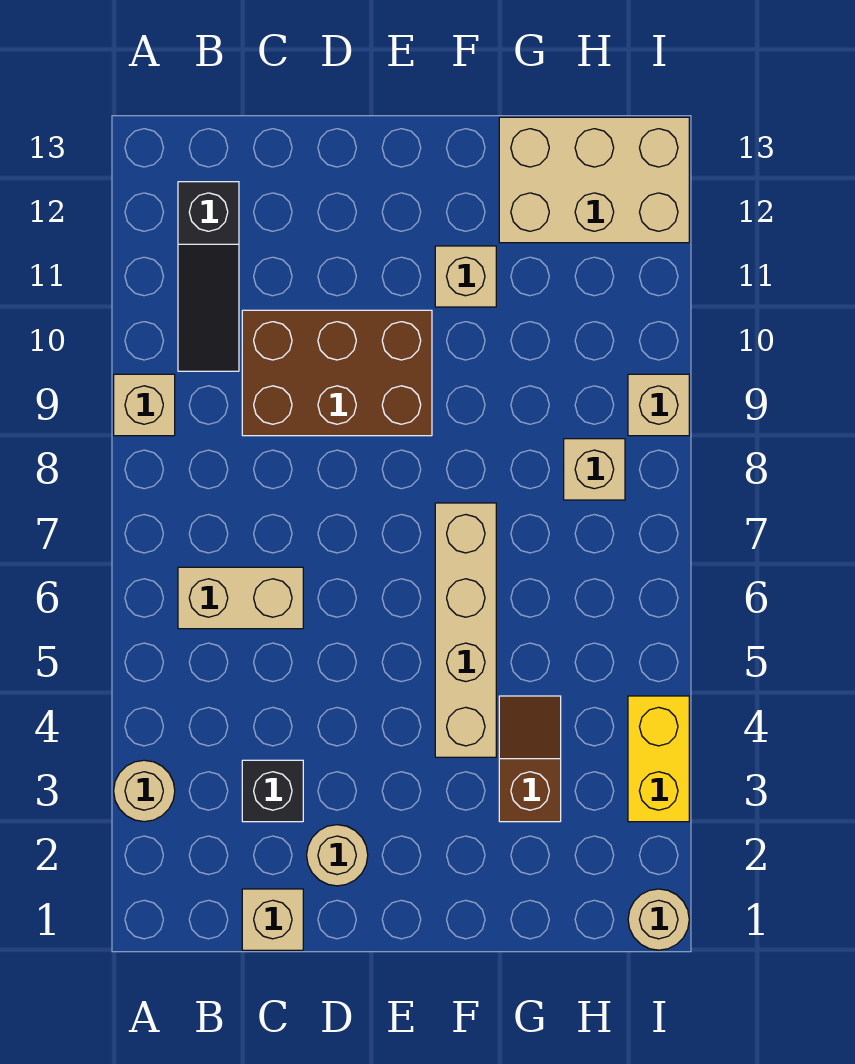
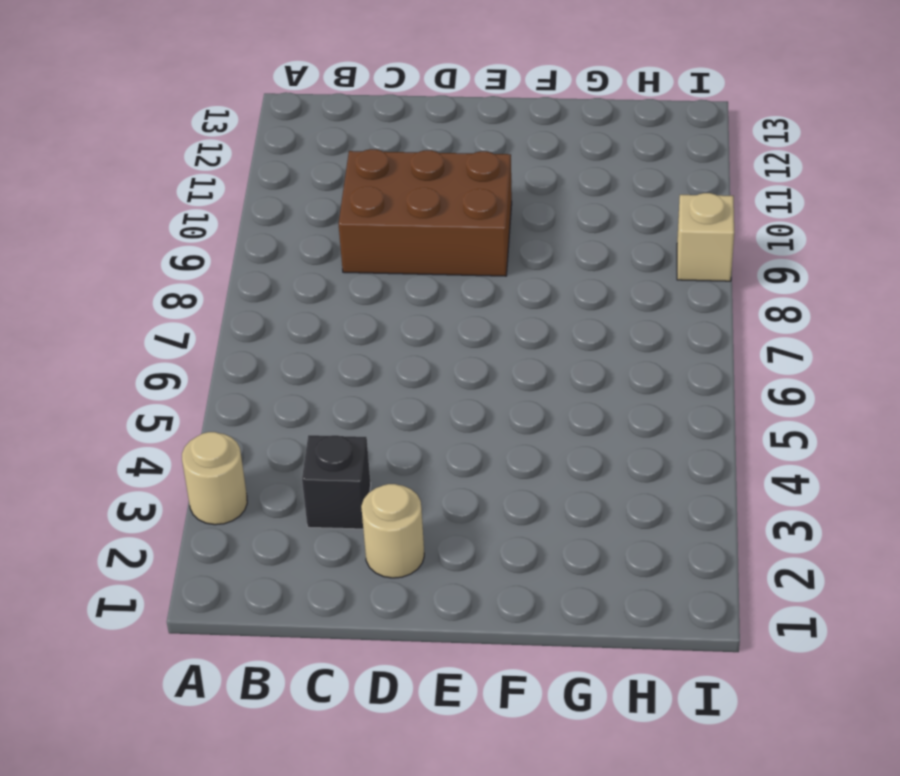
none -> tan 1x1 brick [114,374,175,436]
none -> tan 1x2 brick [178,567,303,629]
none -> black 1x3 slope [178,182,239,371]

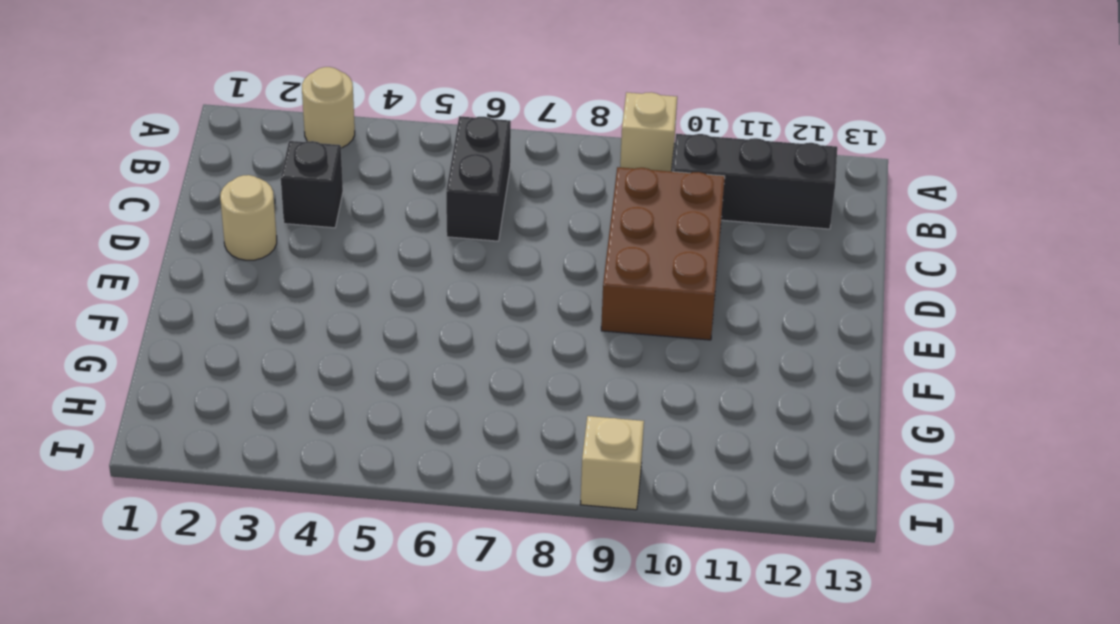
black 1x2 brick [446,116,511,241] -> tan 1x2 brick [178,567,303,629]
black 1x3 brick [672,134,837,229] -> black 1x3 slope [178,182,239,371]
none -> tan 1x1 brick [242,889,303,950]
none -> tan 1x4 brick [435,503,496,757]
none -> tan 1x1 brick [435,246,496,307]

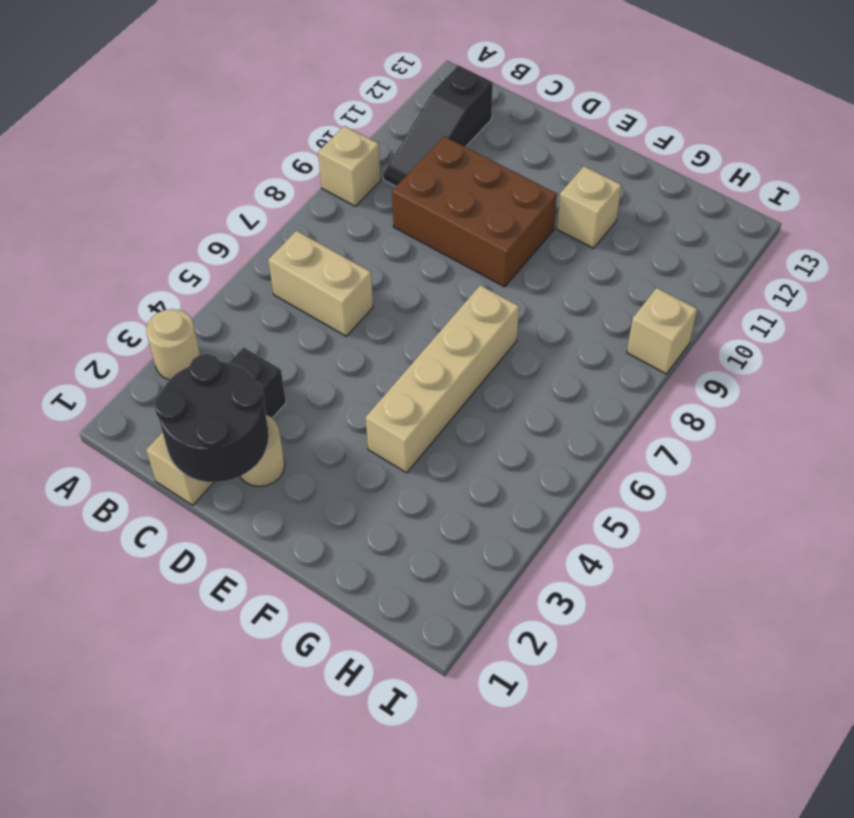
black 2x2 round brick [154,354,269,482] -> none
none -> brown 1x2 slope [499,696,561,822]
none -> tan 2x3 brick [499,117,689,243]
none -> tan 1x1 brick [564,439,625,500]

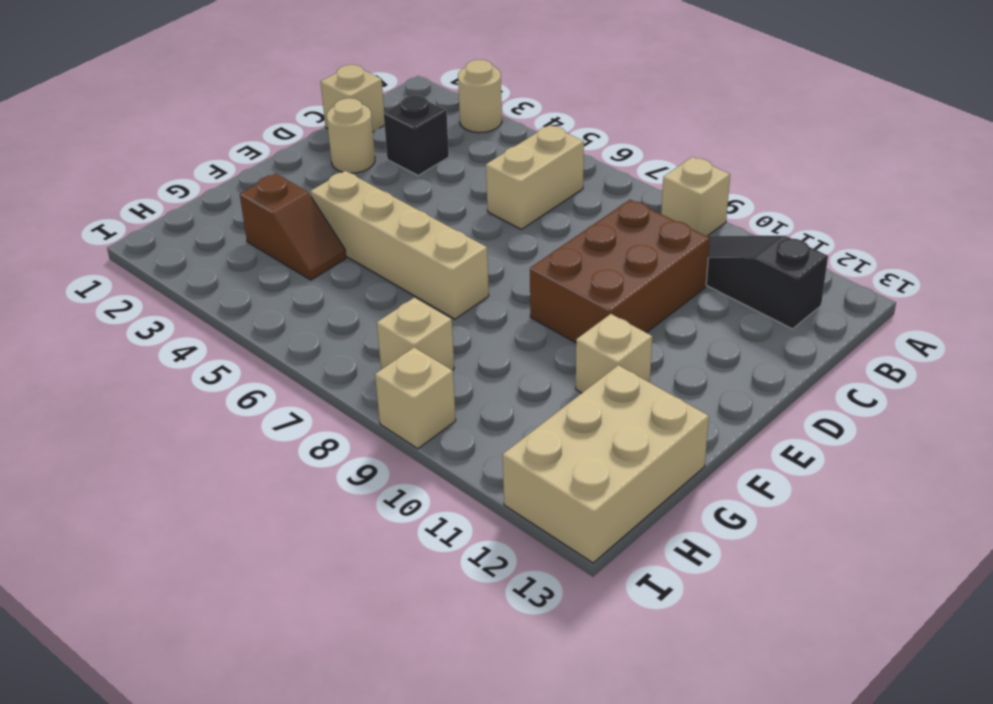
none -> tan 1x1 round brick [628,889,689,950]
none -> yellow 1x2 brick [628,696,689,822]

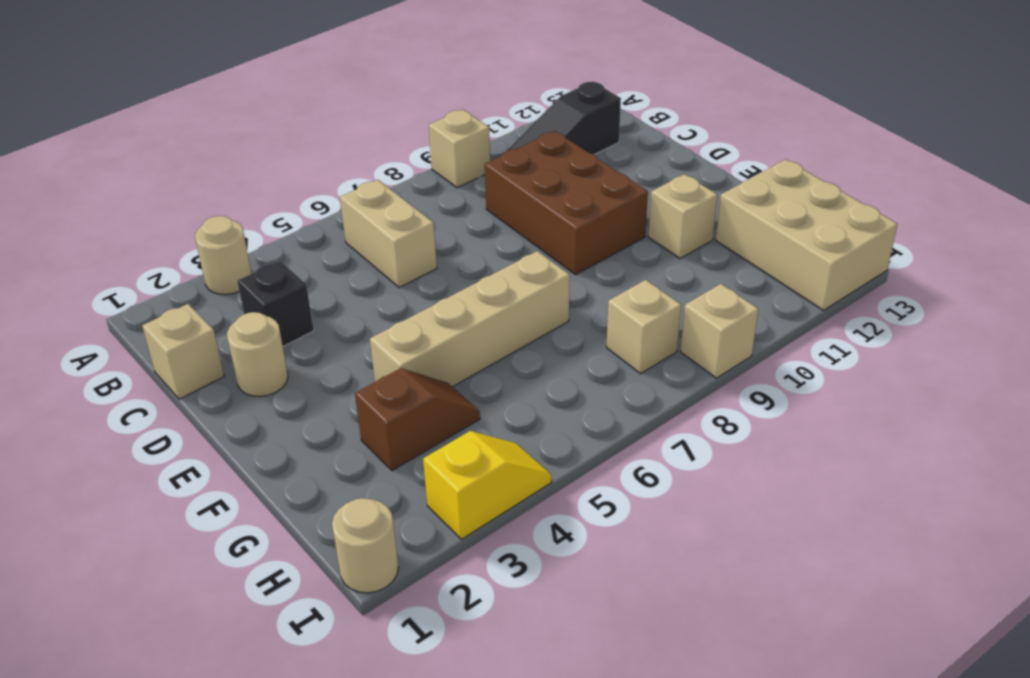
yellow 1x2 slope [423,431,551,539] -> yellow 1x2 brick [628,696,689,822]

